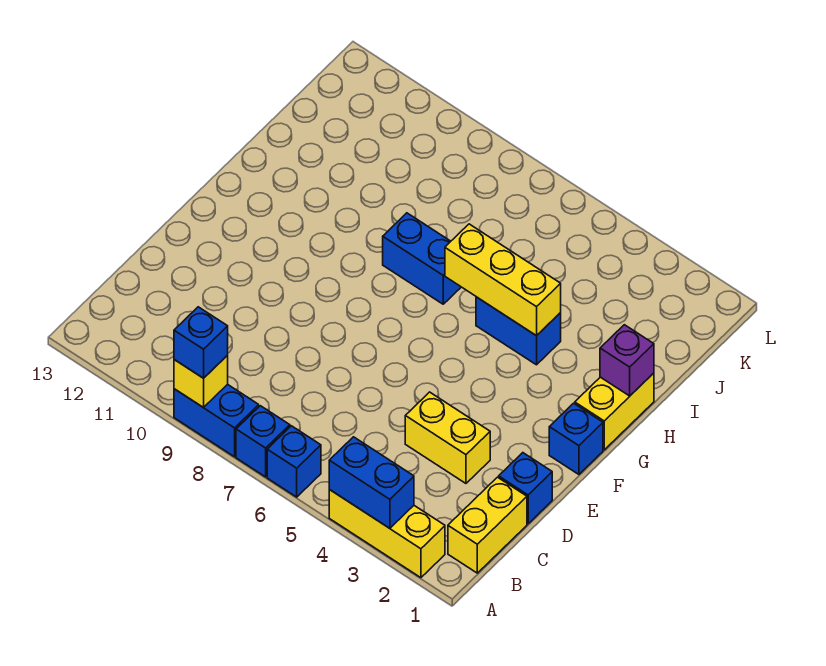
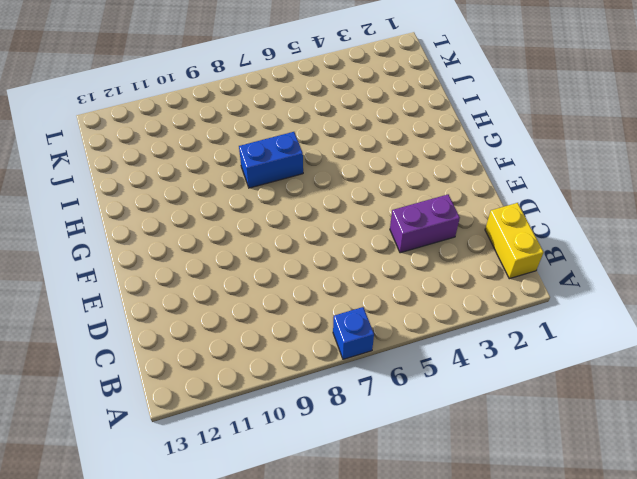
purple 1x2 brick [390,194,460,253] -> yellow 1x2 brick [405,392,490,483]
none -> yellow 1x3 brick [329,490,445,578]
none -> blue 1x1 brick [267,426,321,497]
none -> blue 1x2 brick [174,384,259,457]

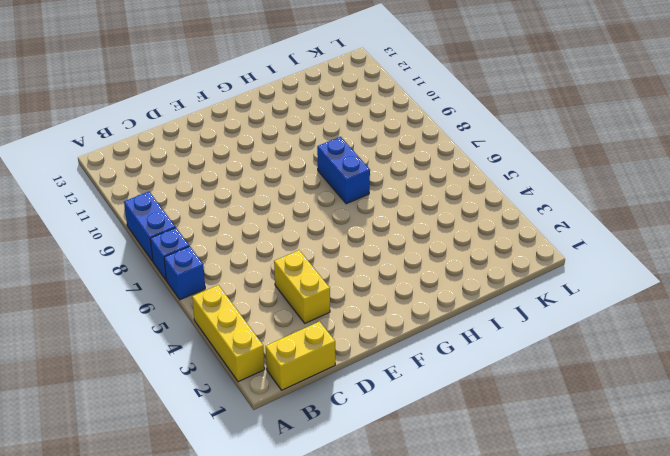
none -> blue 1x1 brick [499,453,552,524]
none -> blue 1x1 brick [549,403,603,474]
none -> yellow 1x2 brick [575,373,654,450]

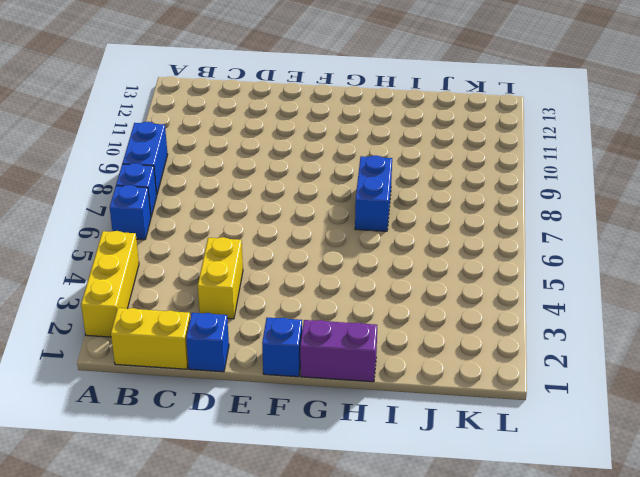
purple 1x2 brick [300,320,377,382] -> yellow 1x2 brick [575,373,654,450]
none -> blue 1x2 brick [476,297,561,365]
none -> blue 1x2 brick [329,437,414,528]
none -> yellow 1x1 brick [174,355,228,407]

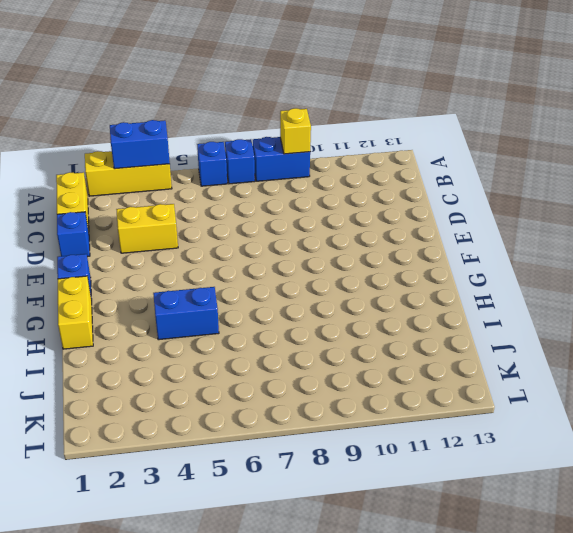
none -> blue 1x2 brick [383,213,461,304]
none -> purple 1x1 brick [600,325,654,396]
none -> yellow 1x3 brick [445,224,561,336]

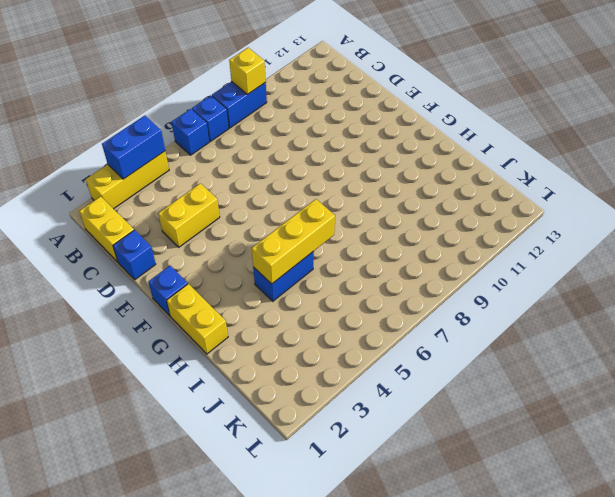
none -> blue 1x2 brick [383,213,461,304]
none -> purple 1x1 brick [600,325,654,396]
none -> blue 1x1 brick [174,307,228,378]

